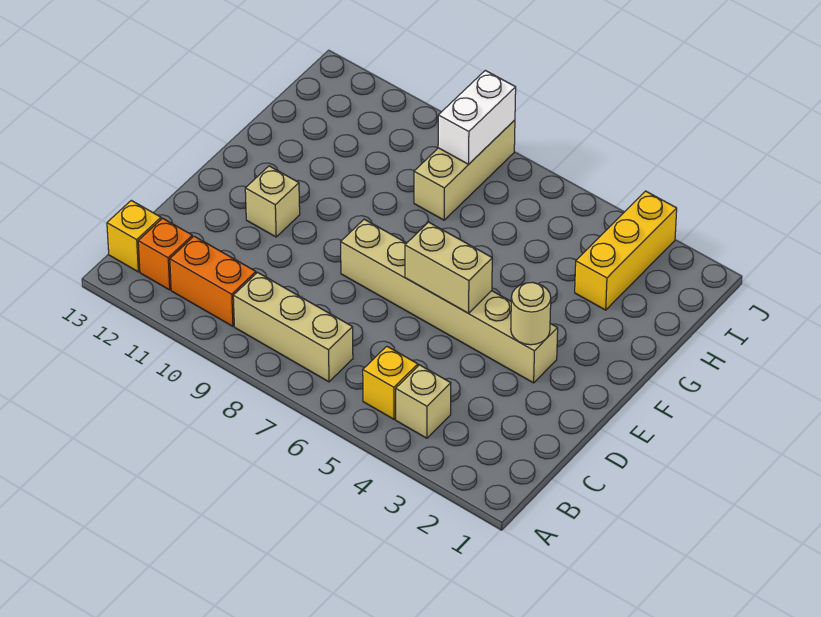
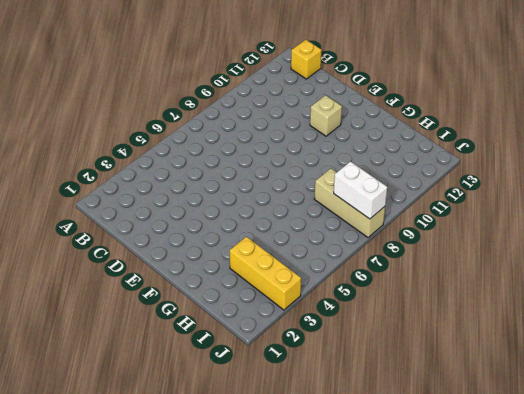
none -> tan 1x1 brick [396,365,451,438]
none -> yellow 1x1 brick [363,346,418,419]
none -> tan 1x3 brick [233,273,353,382]

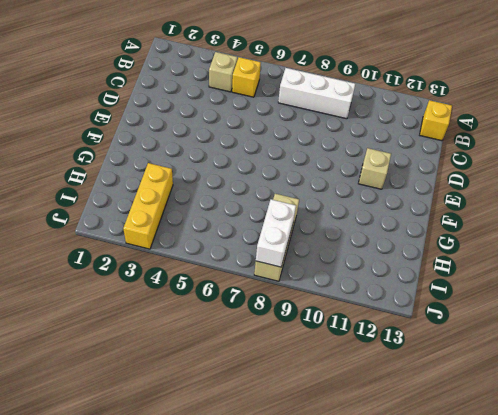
white 1x3 brick [278,68,355,119] -> tan 1x3 brick [233,273,353,382]
none -> orange 1x2 brick [170,236,256,326]
none -> orange 1x1 brick [138,218,192,290]
none -> tan 1x6 brick [341,219,558,383]

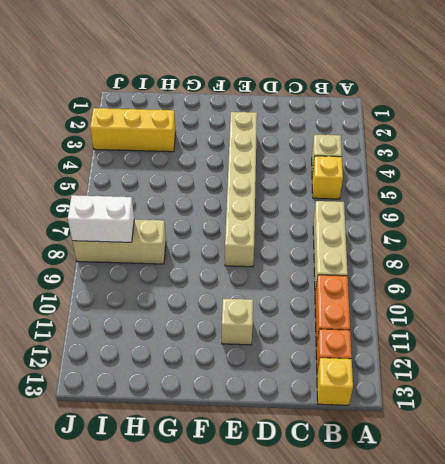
none -> tan 1x1 round brick [511,282,551,345]
none -> tan 1x2 brick [405,222,492,313]

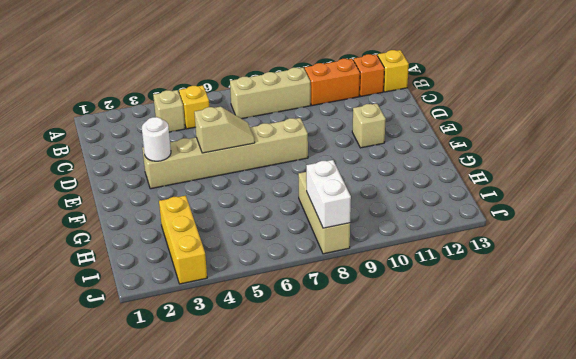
white 1x1 round brick [142,117,171,161] -> tan 1x1 round brick [511,282,551,345]
tan 1x2 slope [194,107,255,153] -> tan 1x2 brick [405,222,492,313]

